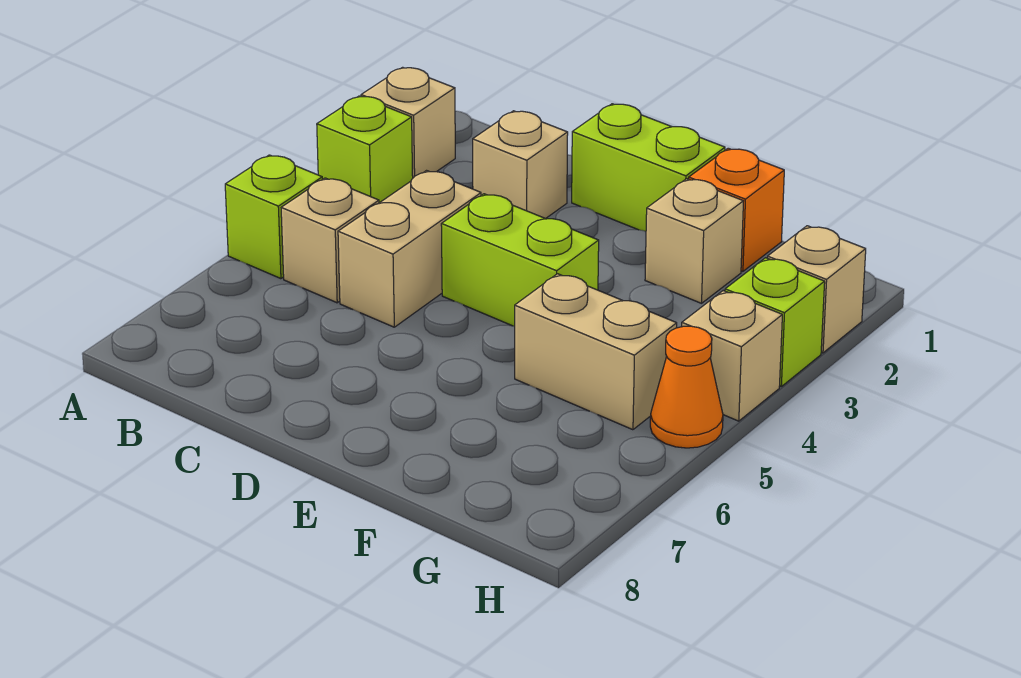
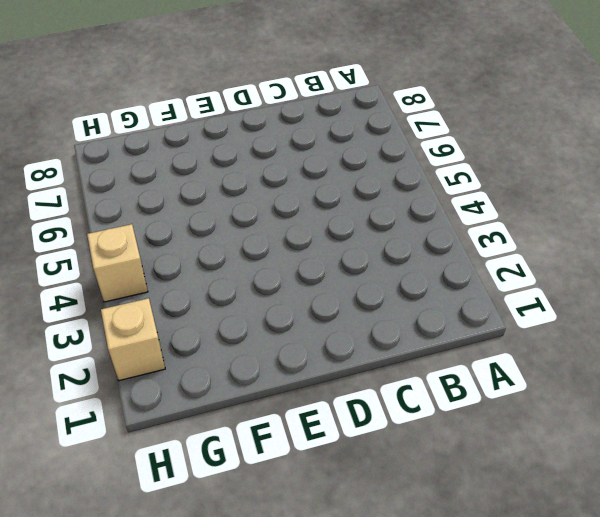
none -> tan 1x1 brick [361,67,455,178]
none -> lime 1x1 brick [317,96,413,203]
none -> lime 1x1 brick [225,155,322,279]

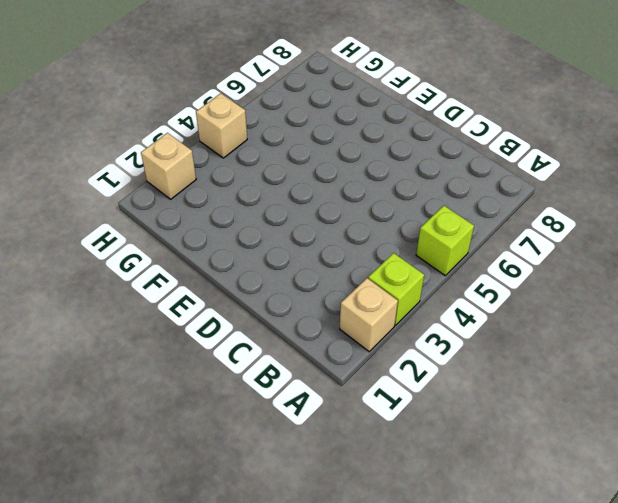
none -> tan 1x1 brick [281,178,379,303]
none -> tan 1x1 brick [473,111,568,219]
none -> tan 1x2 brick [338,171,481,327]

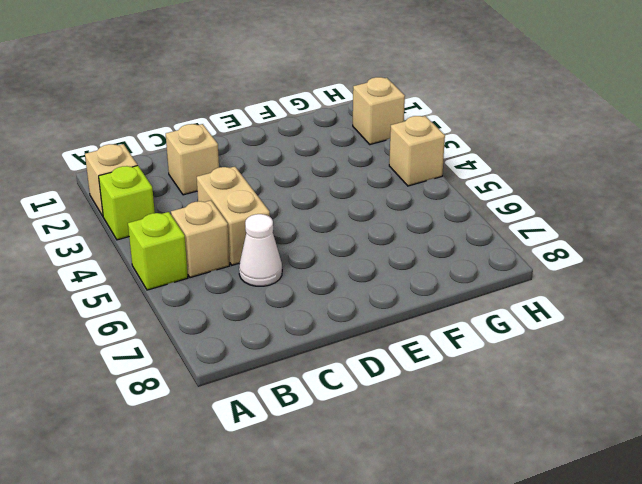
white 1x1 cone [239,214,282,286] -> none
none -> lime 1x2 brick [572,104,725,231]
none -> lime 1x2 brick [441,194,599,326]
none -> orange 1x1 brick [689,148,784,271]

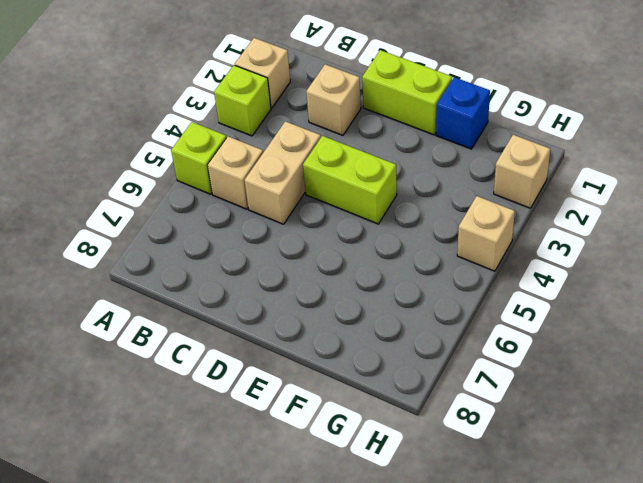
blue 1x1 brick [436,77,490,149] -> orange 1x1 brick [689,148,784,271]
none -> tan 1x1 brick [645,179,743,303]
none -> tan 1x2 brick [515,274,677,430]
none -> lime 1x1 brick [725,258,825,386]

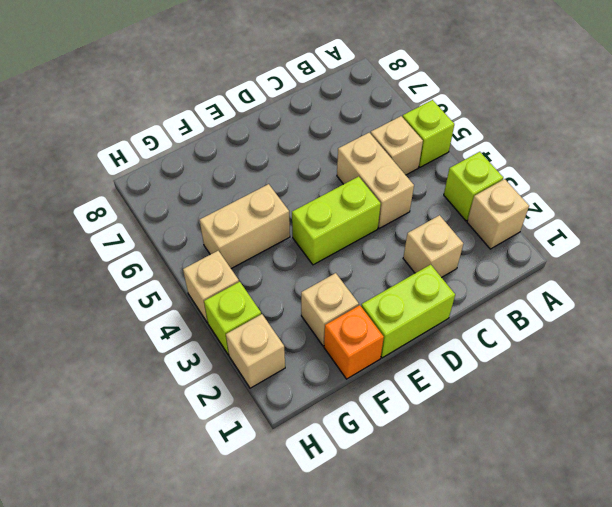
none -> orange 1x1 cone [650,326,723,448]

